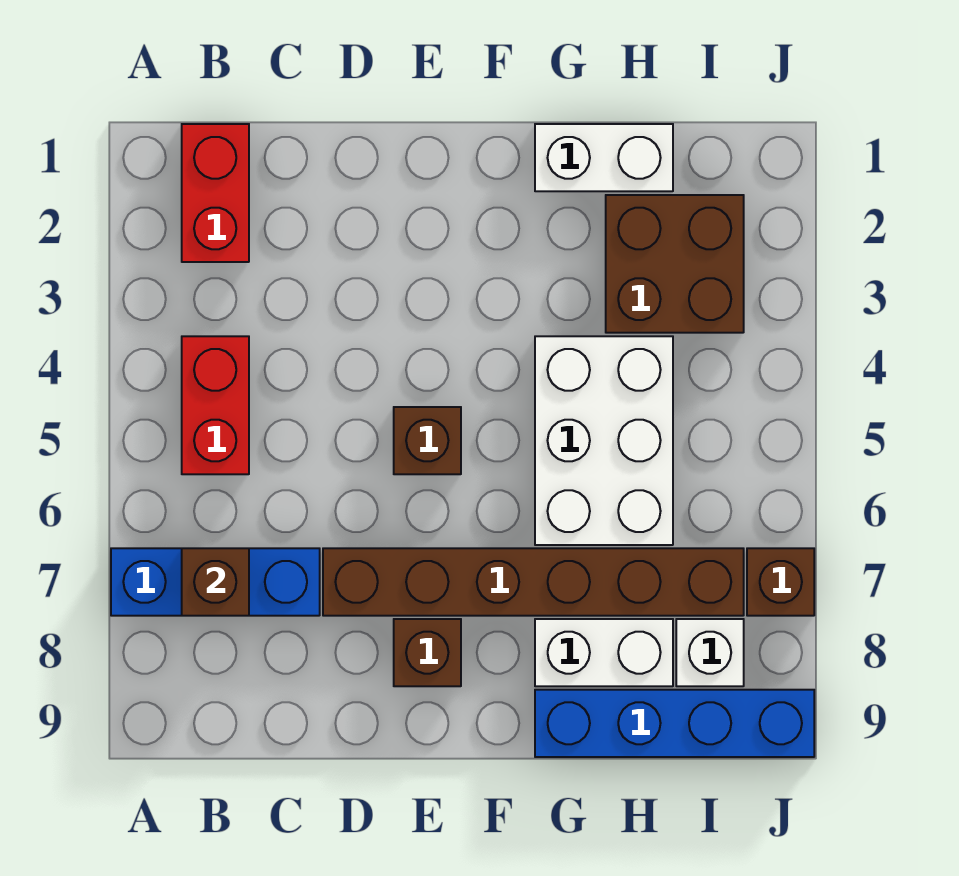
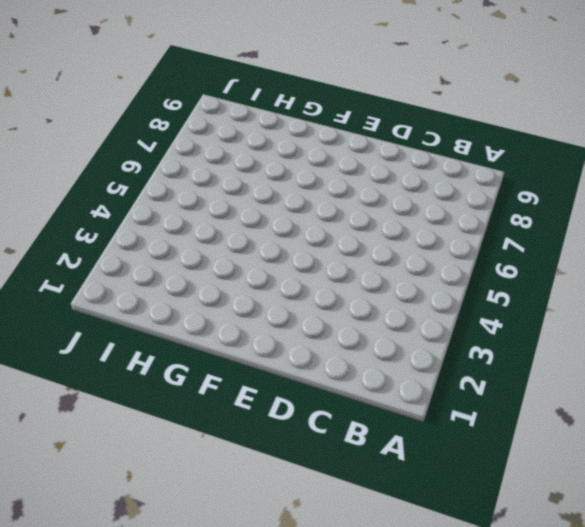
none -> blue 1x3 brick [111,548,320,616]
none -> red 1x2 brick [182,124,249,262]
none -> red 1x2 brick [182,336,249,474]

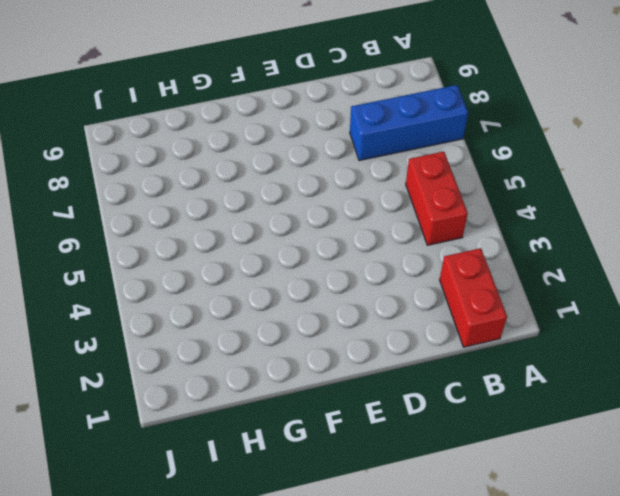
none -> brown 1x6 brick [323,548,744,616]
none -> brown 1x1 brick [394,407,461,474]
none -> brown 1x1 brick [394,619,461,686]

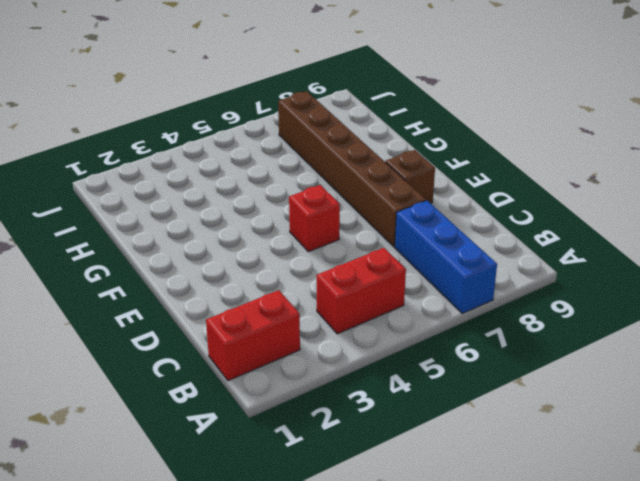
red 1x1 brick [289,185,340,252] -> brown 1x1 brick [394,407,461,474]
none -> white 1x2 brick [535,124,673,191]
none -> white 2x3 brick [535,336,673,545]
none -> white 1x2 brick [535,619,673,686]

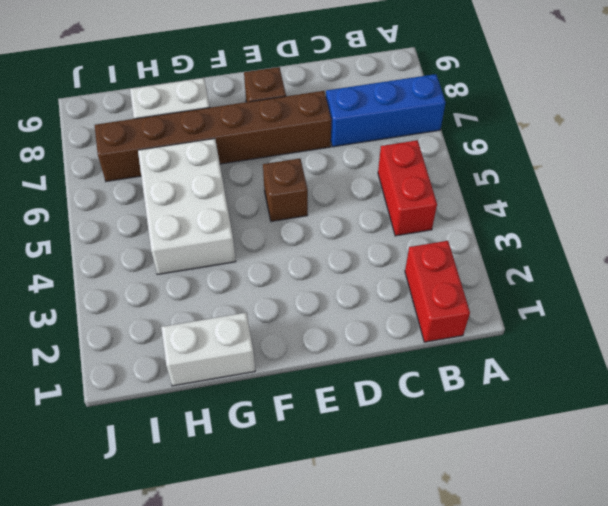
none -> blue 1x4 brick [535,690,814,757]
none -> brown 2x2 brick [606,195,744,333]
none -> white 1x1 brick [676,619,744,686]

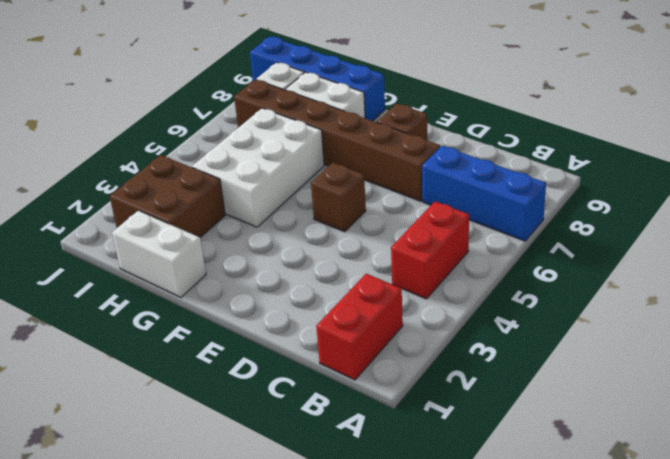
none -> brown 1x1 brick [747,548,814,616]
none -> brown 1x1 brick [182,548,249,616]

